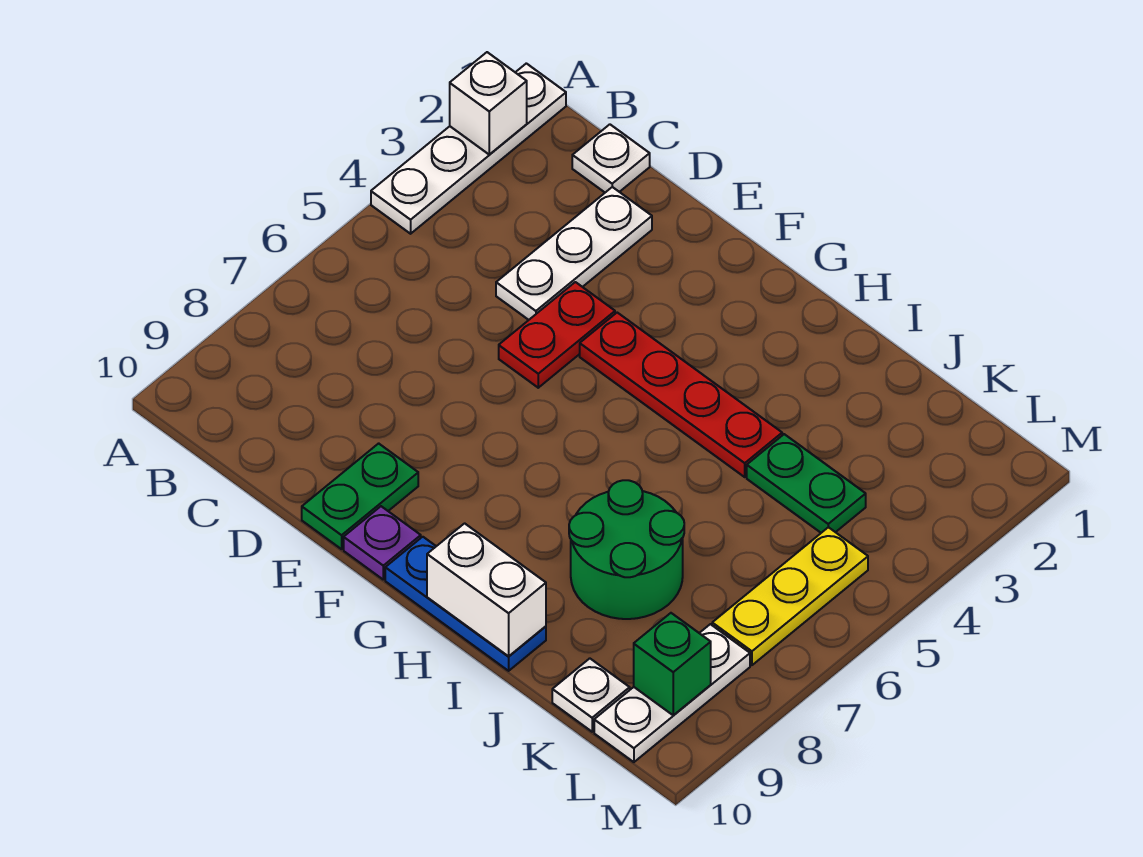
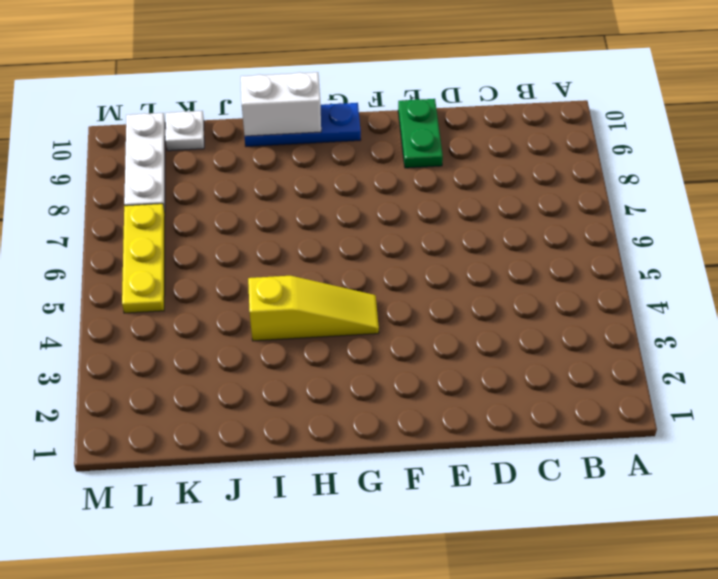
yellow 1x3 slope [248,276,379,341] -> red 1x4 plate [580,313,782,477]
none -> white 1x4 plate [371,63,566,234]
none -> white 1x1 plate [572,124,650,192]
none -> white 1x3 plate [496,187,652,320]

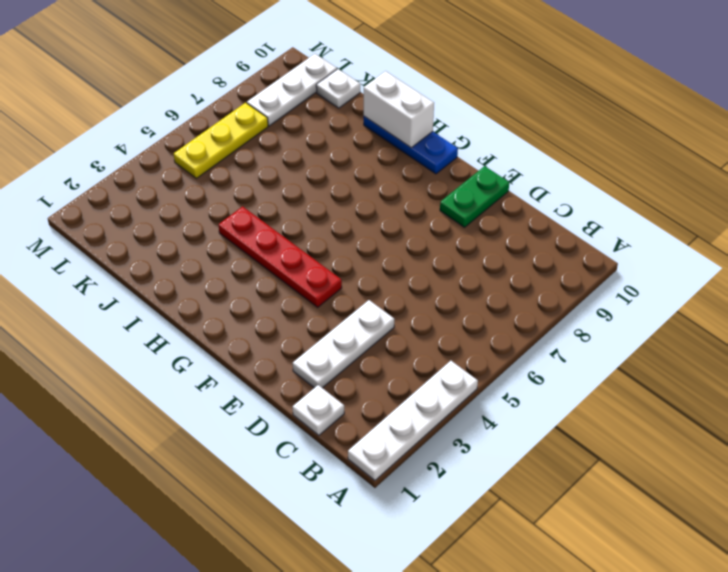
none -> red 1x2 plate [499,282,615,388]
none -> purple 1x1 plate [344,506,421,579]
none -> green 2x2 round brick [569,480,684,619]

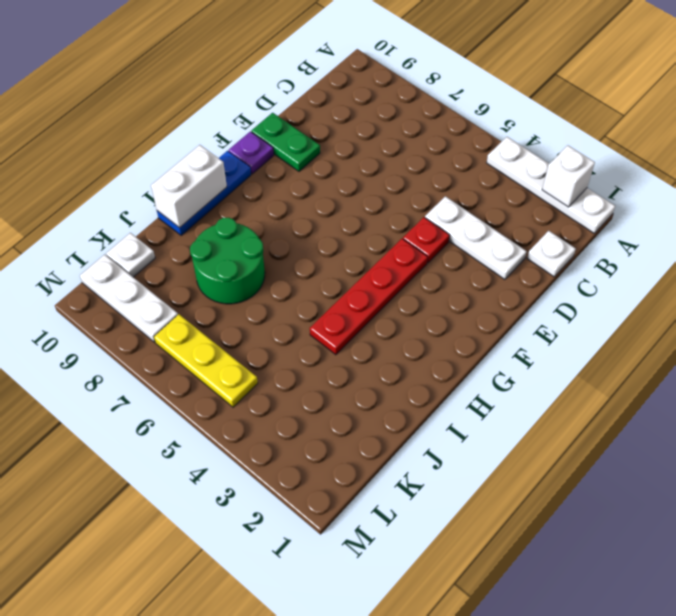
red 1x1 plate [403,217,450,263] -> red 1x2 plate [499,282,615,388]
none -> green 1x2 plate [747,434,866,533]
none -> green 1x1 brick [634,613,711,715]

